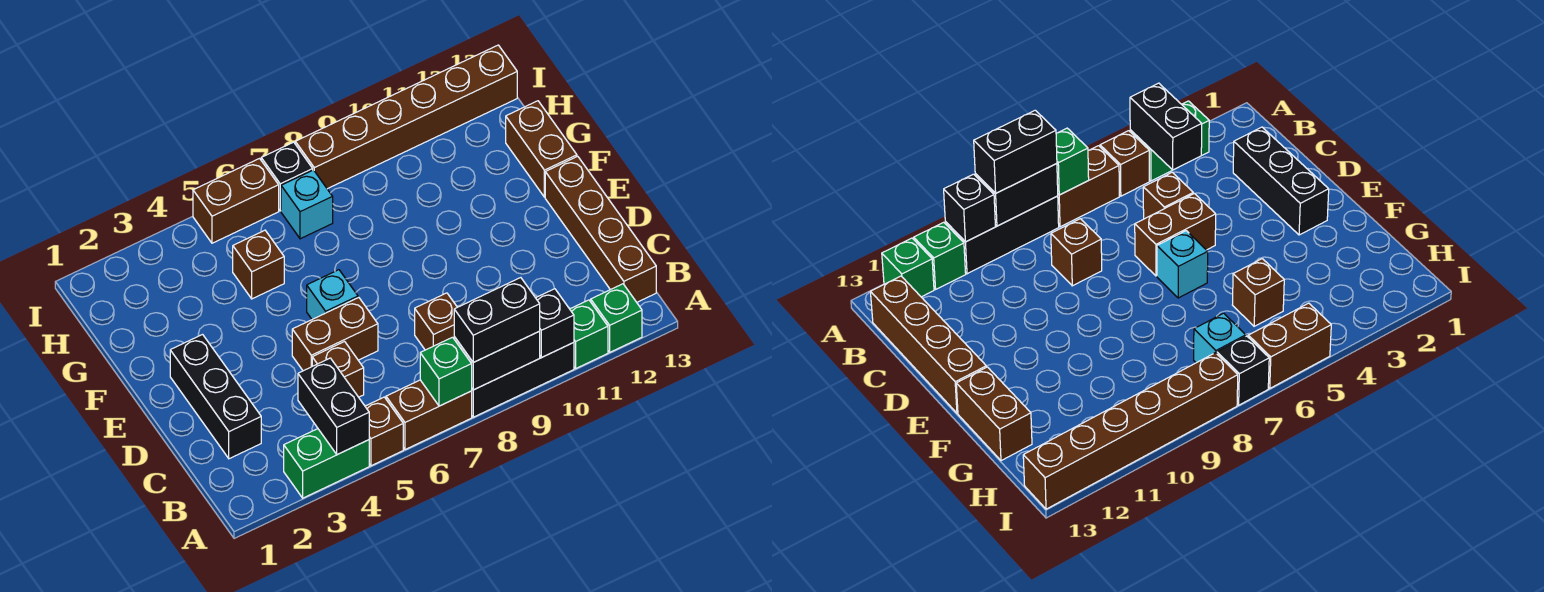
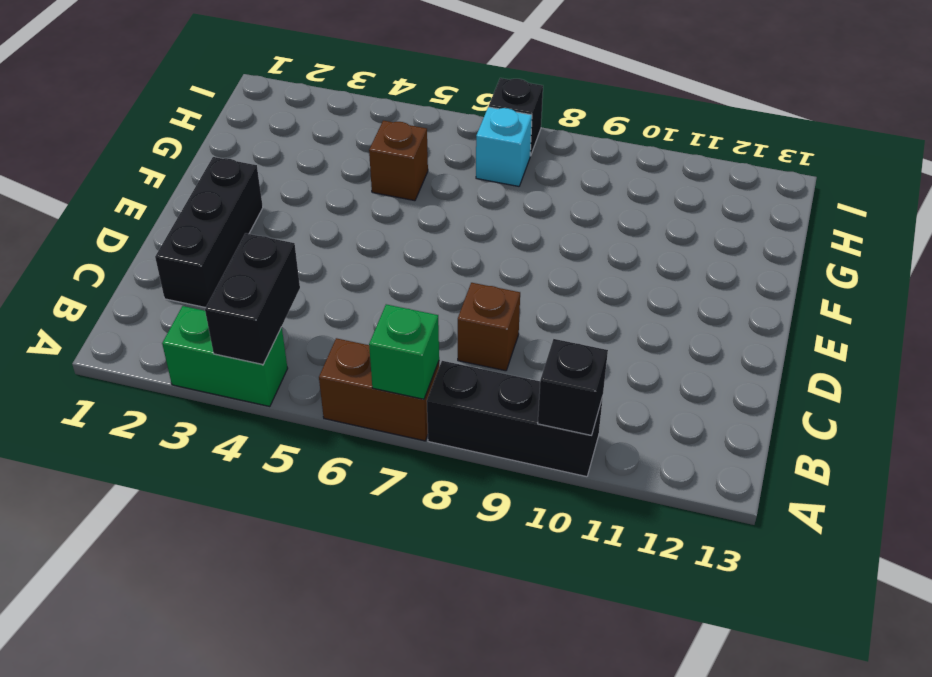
none -> brown 1x1 brick [365,397,403,466]
none -> green 1x1 brick [570,300,608,368]
none -> green 1x1 brick [591,284,642,352]

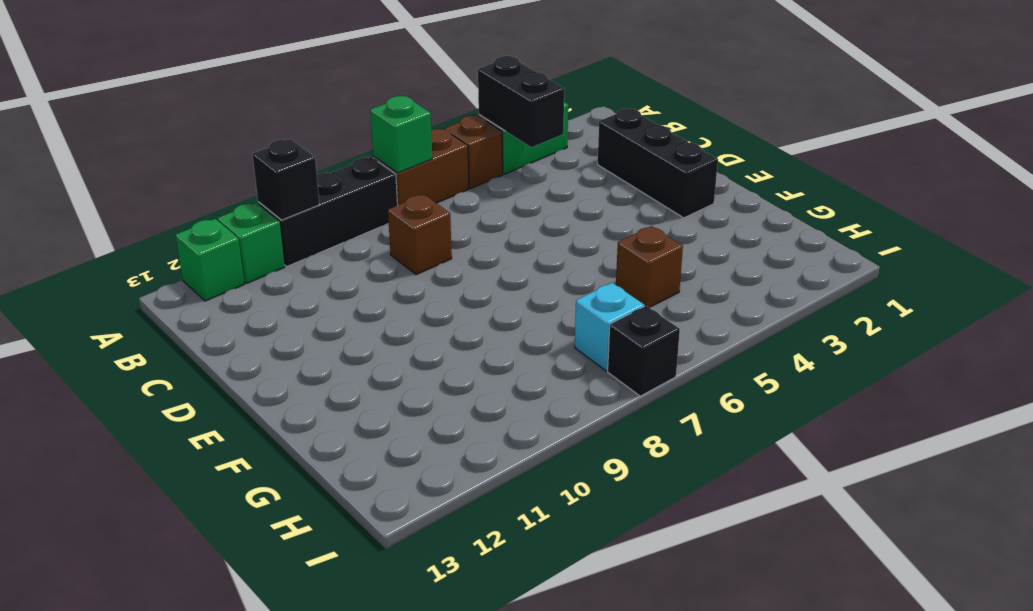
none -> brown 1x4 brick [545,156,656,302]
none -> brown 1x1 brick [312,342,364,397]
none -> brown 1x2 brick [292,298,378,371]

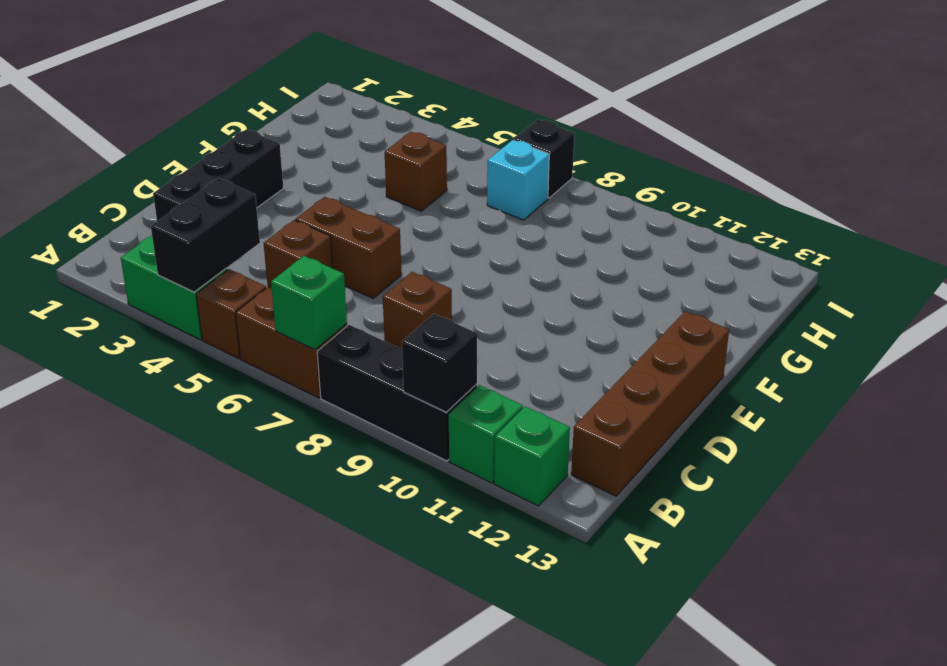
none -> cyan 1x1 brick [307,270,358,319]
none -> brown 1x2 brick [506,101,577,197]
none -> brown 1x2 brick [193,159,279,243]

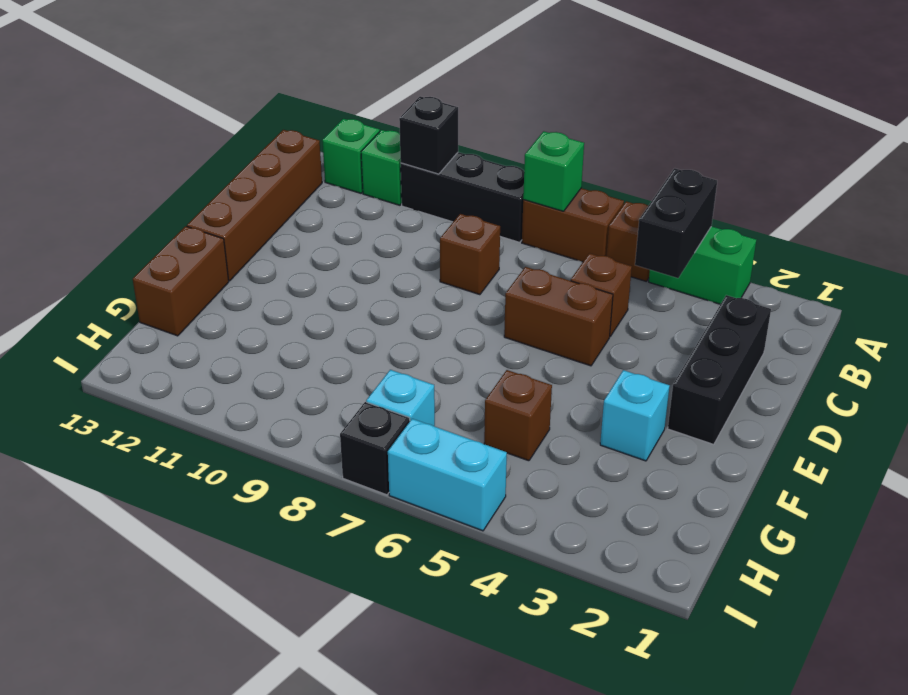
cyan 1x1 brick [600,370,670,461] -> cyan 1x1 brick moved to [307,270,358,319]
cyan 1x2 brick [388,419,507,531] -> brown 1x2 brick [193,159,279,243]
none -> brown 1x6 brick [295,45,517,189]
none -> black 1x2 brick [454,331,540,390]
none -> black 1x2 brick [454,278,540,362]

